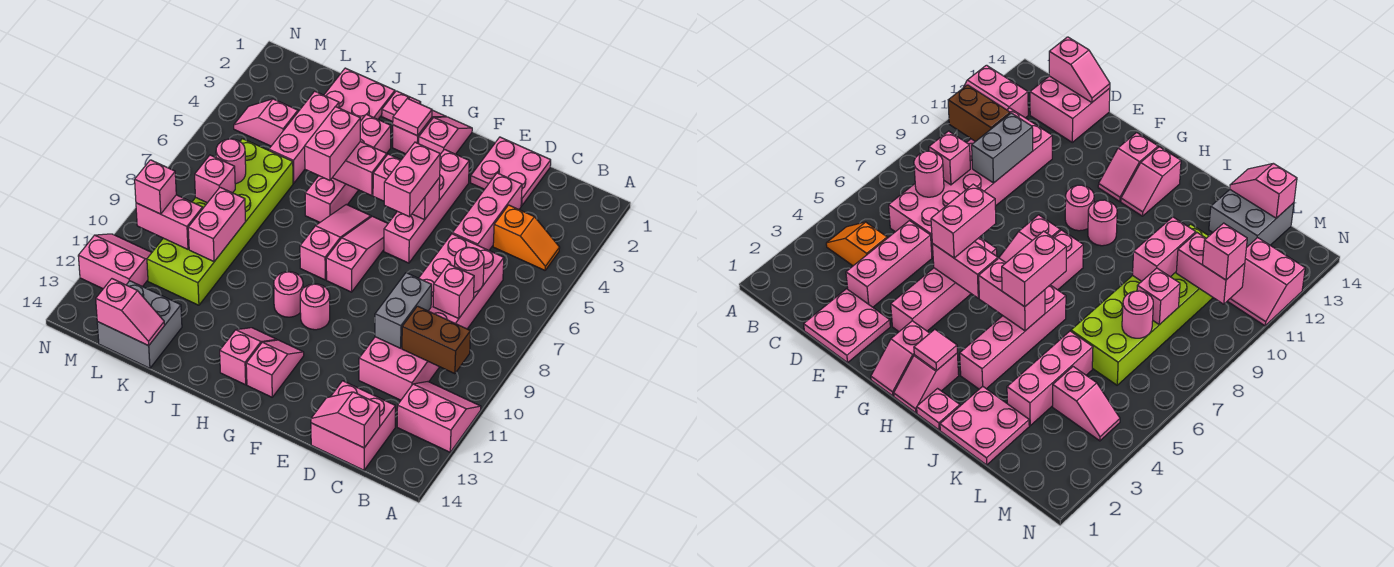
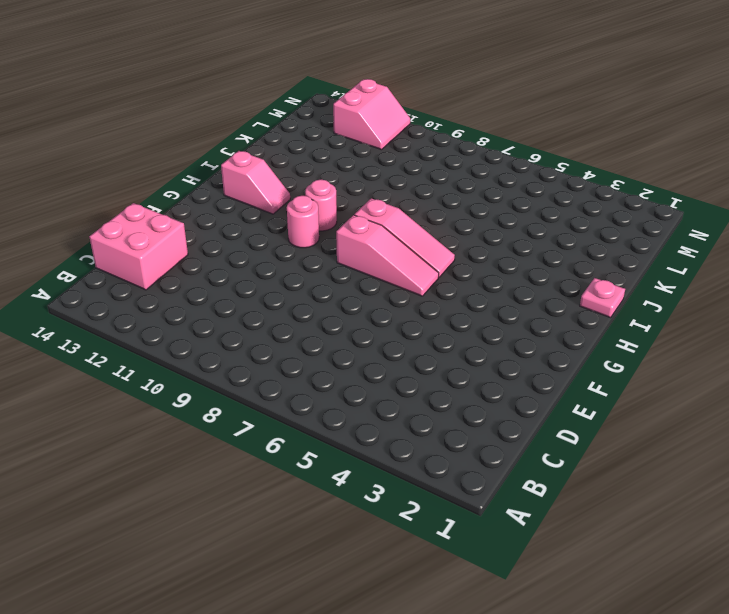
none -> pink 2x2 slope [397,382,481,452]
none -> orange 1x2 slope [493,205,560,270]
none -> pink 2x6 brick [359,234,504,400]
none -> pink 2x2 plate [471,137,551,206]

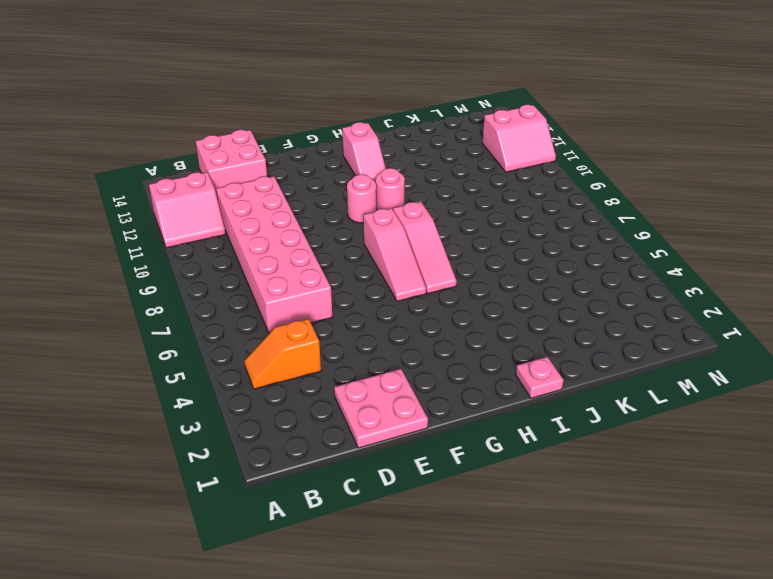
none -> pink 1x3 brick [452,173,522,250]
none -> pink 1x4 brick [384,149,469,263]
none -> pink 1x2 slope [419,117,472,154]
none -> pink 1x2 slope [246,340,304,397]

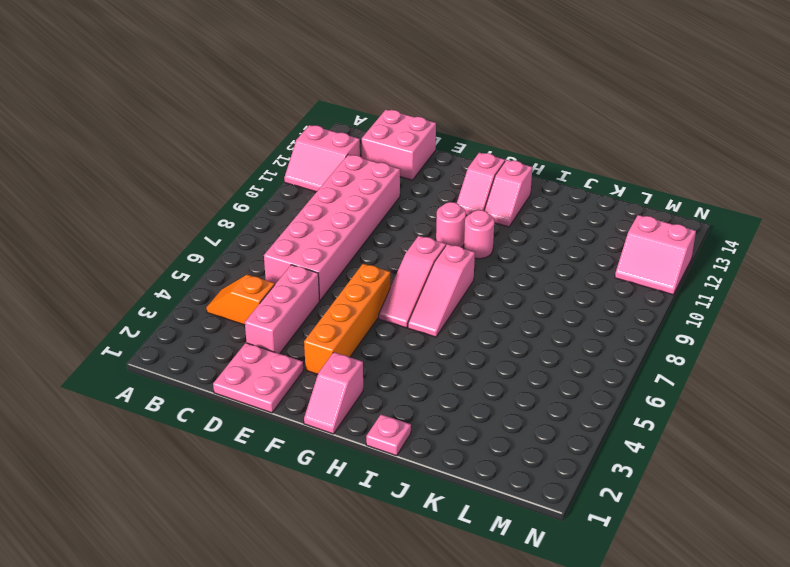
orange 1x4 brick [304,264,390,374] -> pink 1x4 brick [384,149,469,263]
none -> pink 1x2 slope [393,110,446,154]
none -> pink 1x4 brick [305,114,391,222]
none -> pink 2x2 plate [324,68,395,121]
none -> pink 1x3 brick [269,91,339,183]

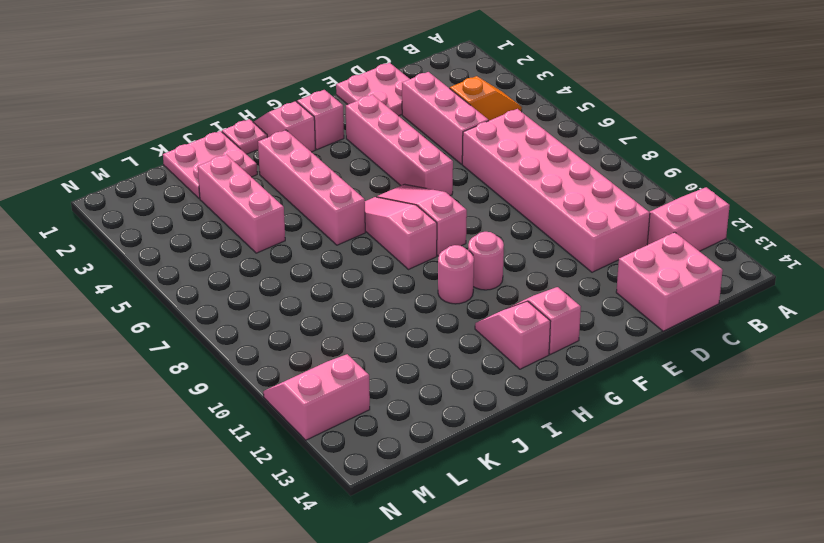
none -> lime 2x6 brick [147,139,293,305]
none -> grey 2x2 brick [97,281,182,368]
none -> pink 1x2 slope [234,99,298,146]
none -> brown 1x2 brick [402,306,470,374]

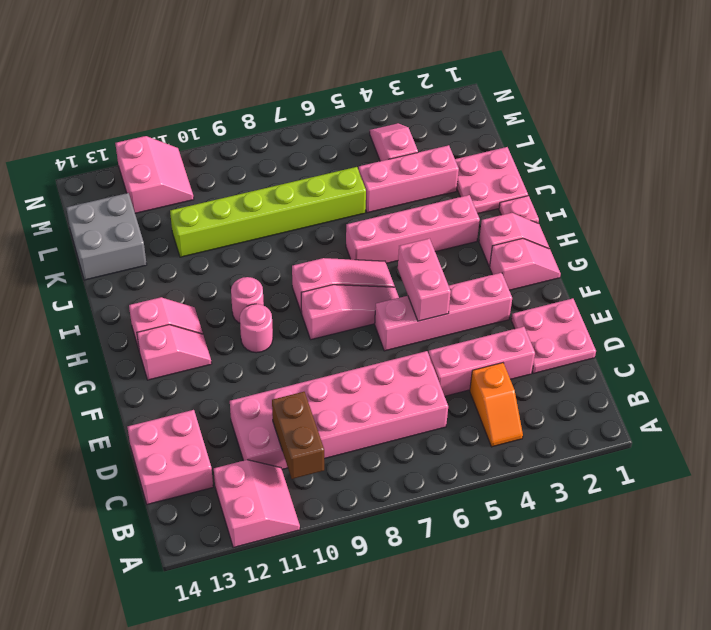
lime 1x6 brick [170,167,366,257] -> lime 2x6 brick [147,139,293,305]
none -> pink 1x1 round brick [454,247,484,293]
none -> pink 1x1 brick [433,264,474,319]
none -> pink 1x2 slope [311,392,380,448]
none -> grey 1x2 brick [375,273,432,348]

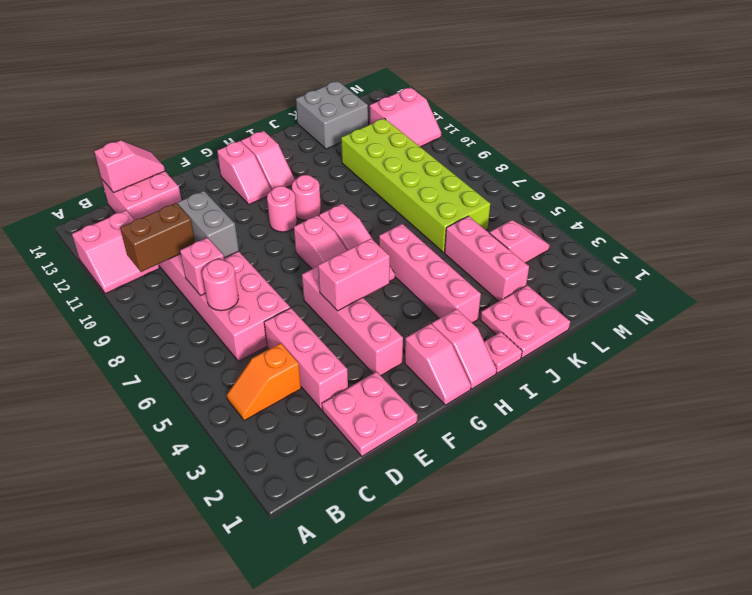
none -> pink 1x1 tile [393,99,432,136]
none -> pink 1x2 brick [332,142,387,196]
none -> pink 1x2 brick [188,187,246,261]
none -> pink 1x2 slope [96,279,165,346]

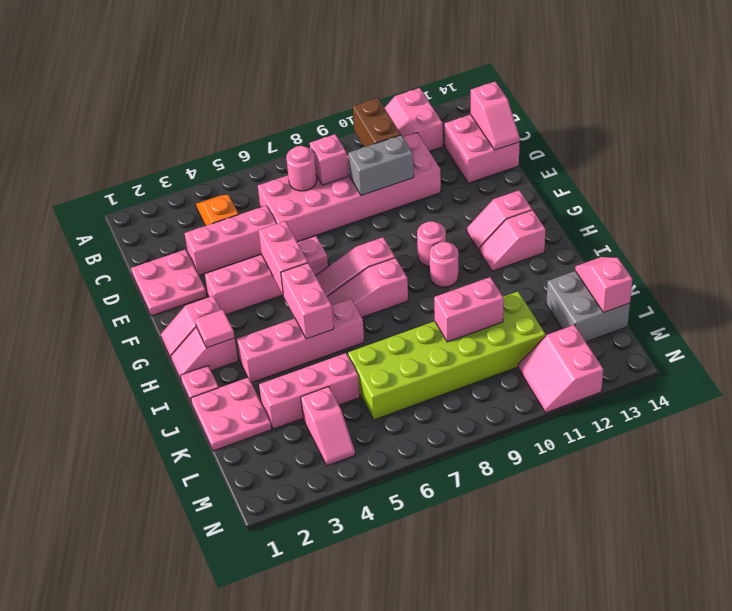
none -> pink 1x1 round brick [216,139,246,184]
none -> pink 1x1 brick [195,155,235,203]
none -> pink 1x2 brick [136,195,203,249]
none -> pink 1x2 brick [384,142,440,217]

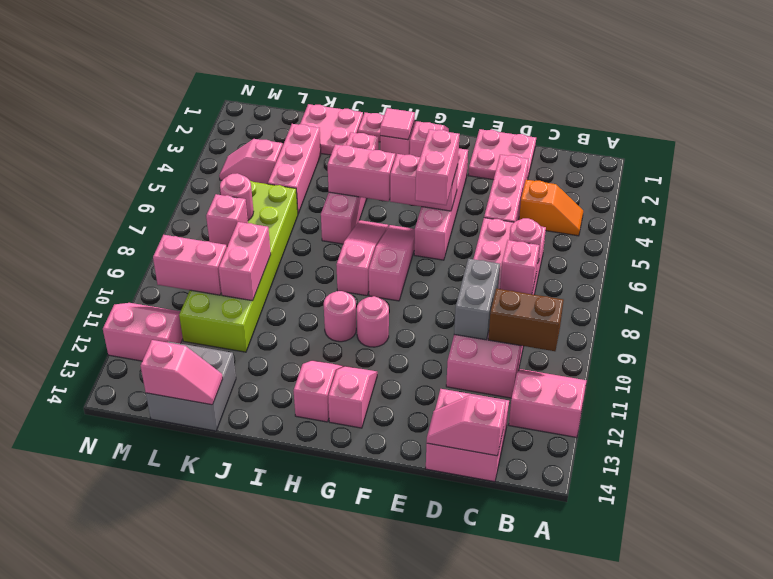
none -> pink 1x2 brick [305,107,360,180]
none -> pink 1x1 brick [135,160,176,214]

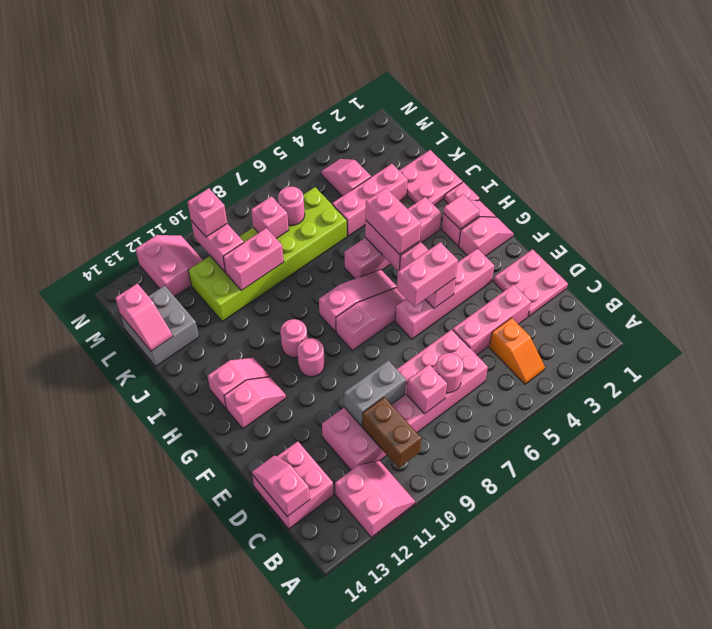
pink 1x2 brick [366,188,421,255] -> pink 1x2 brick turned to [305,107,360,180]

